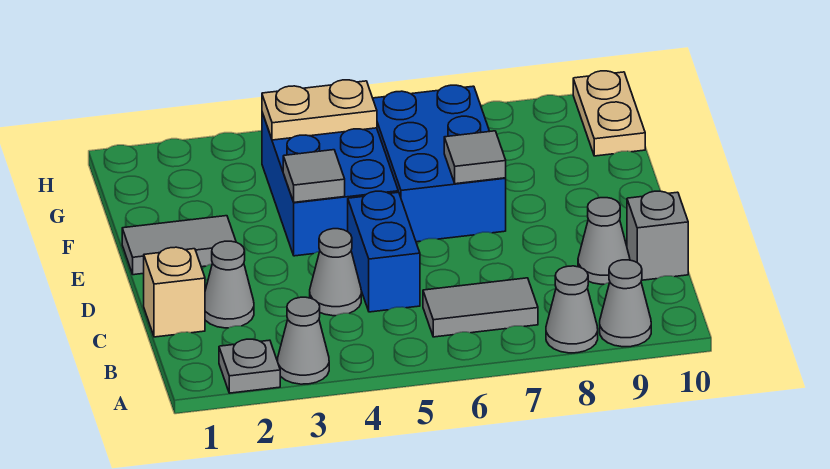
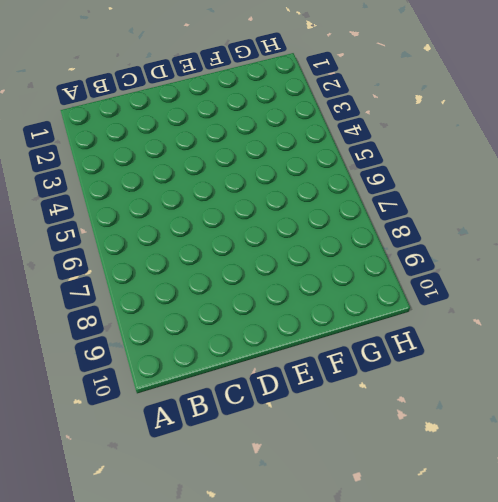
none -> grey 1x1 plate [219,339,280,393]
none -> grey 1x1 cone [277,297,329,384]
none -> grey 1x1 cone [546,266,598,353]

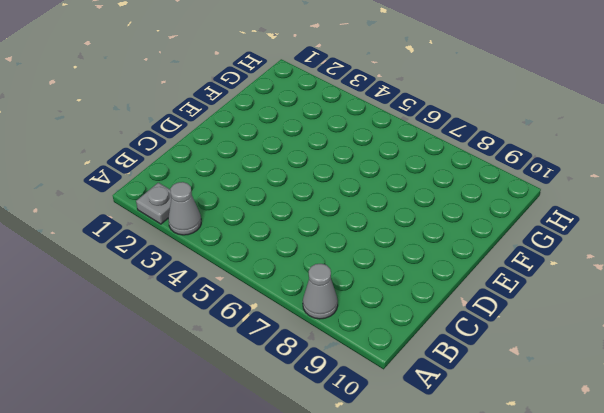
none -> grey 1x1 cone [600,260,651,347]
none -> grey 1x2 tile [423,278,538,337]
none -> tan 1x1 brick [144,247,205,337]

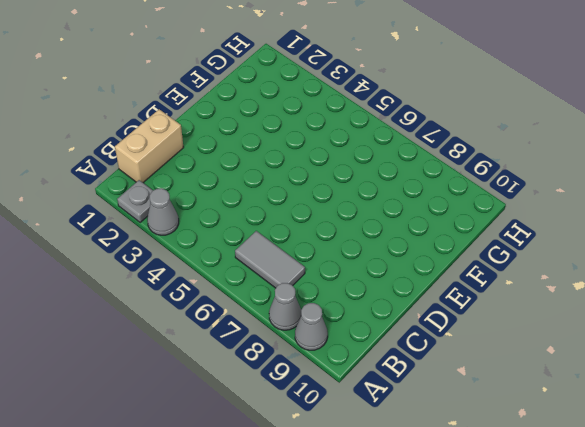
tan 1x2 brick [115,109,184,183] -> tan 1x1 brick [144,247,205,337]
none -> grey 1x1 cone [205,241,254,328]
none -> grey 1x1 cone [310,229,361,316]
none -> blue 1x2 brick [348,191,420,312]

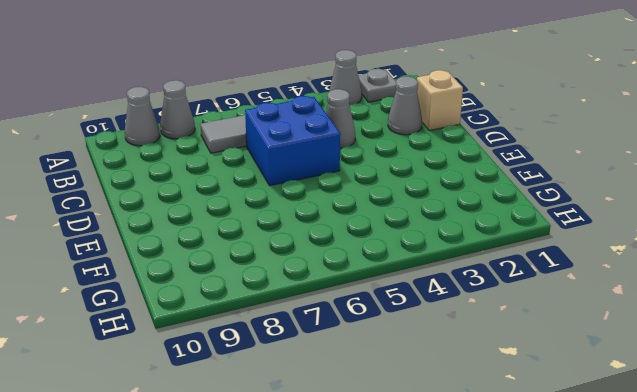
blue 2x2 brick [245,96,340,186] -> blue 1x2 brick [348,191,420,312]
none -> grey 1x1 cone [578,198,630,284]
none -> grey 1x1 brick [627,191,688,280]
none -> grey 1x2 tile [122,216,236,275]

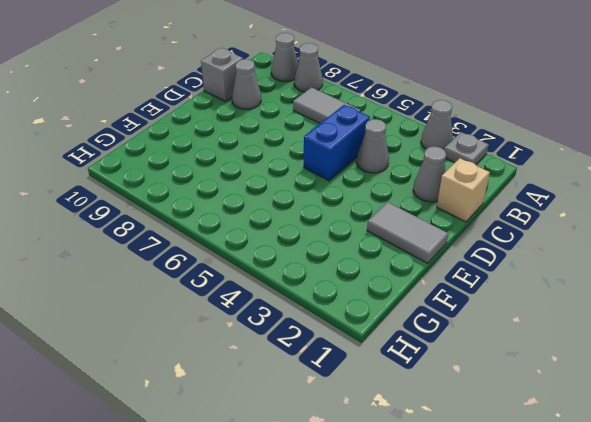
none -> blue 2x3 brick [262,113,398,256]
none -> blue 2x3 brick [373,85,506,242]
none -> tan 1x2 plate [573,71,645,156]

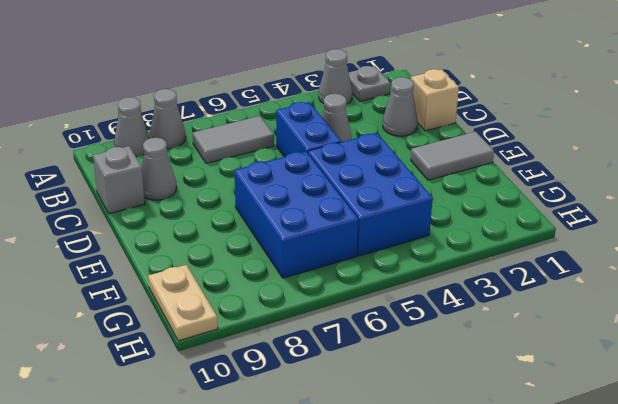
none -> grey 1x1 tile [283,150,345,202]
none -> grey 1x1 tile [444,131,506,184]
none -> tan 1x2 plate [262,80,377,140]

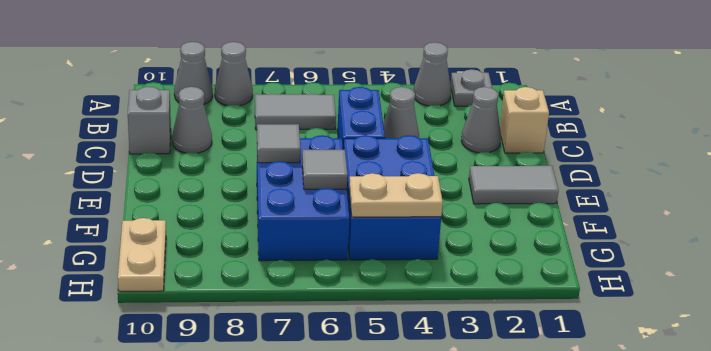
grey 1x1 tile [302,150,348,189] -> grey 1x1 tile moved to [283,150,345,202]

